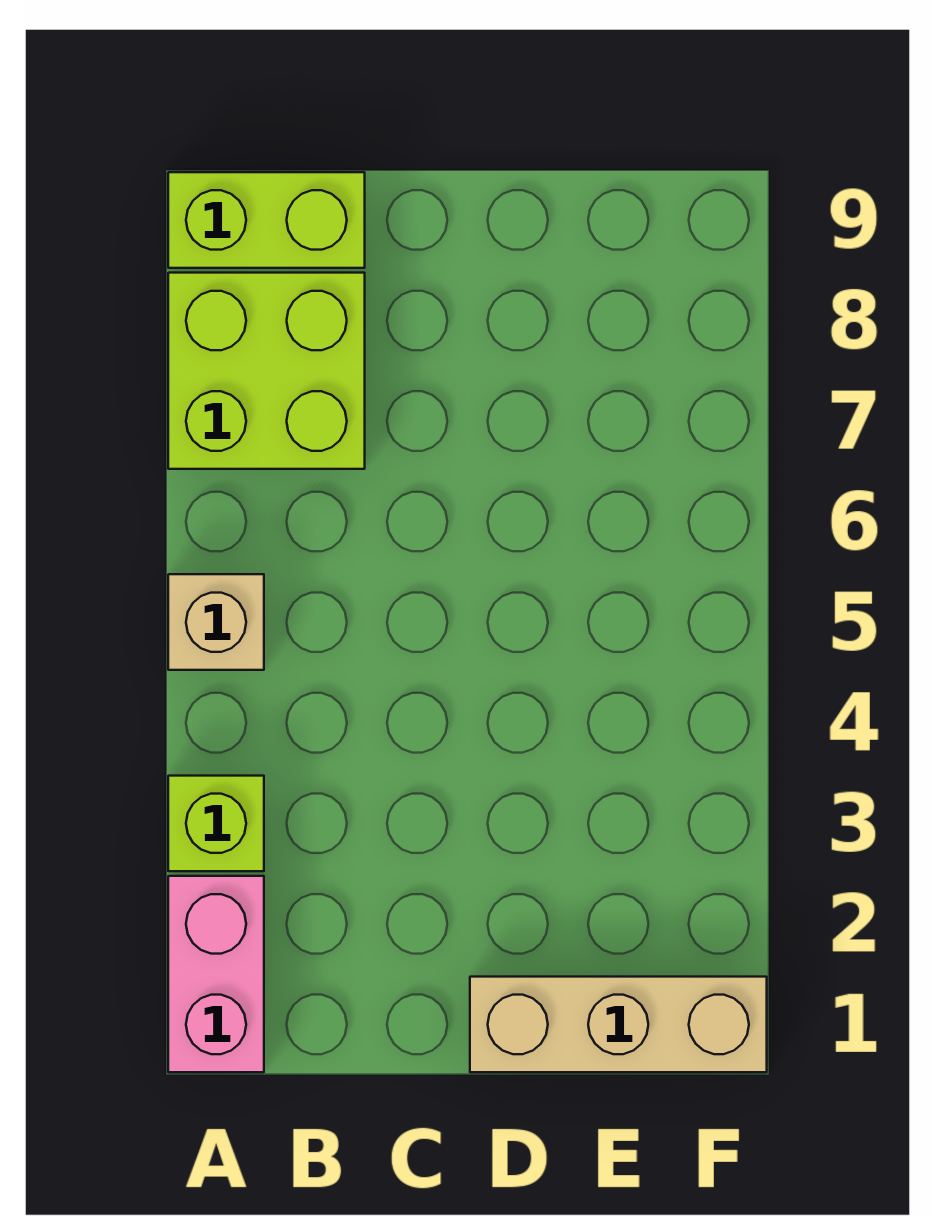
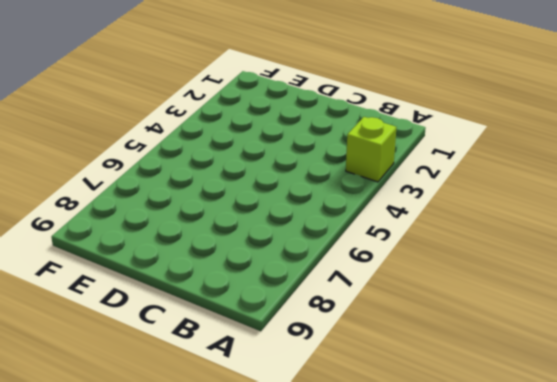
none -> pink 1x2 brick [168,876,264,1072]
none -> tan 1x1 brick [168,574,264,670]

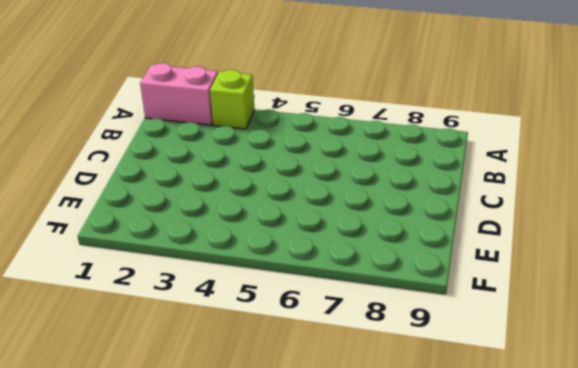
none -> tan 1x1 brick [168,574,264,670]
none -> lime 2x2 brick [168,273,365,469]

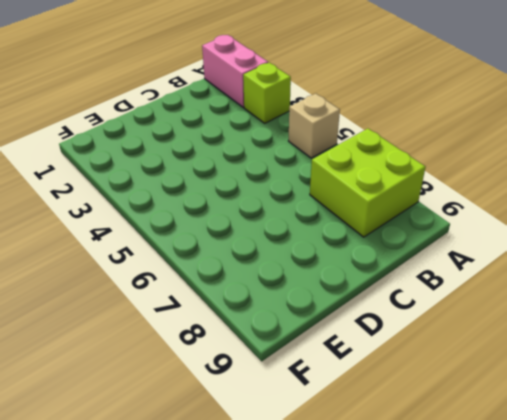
none -> lime 1x2 brick [168,172,365,268]
none -> tan 1x3 brick [470,977,767,1072]

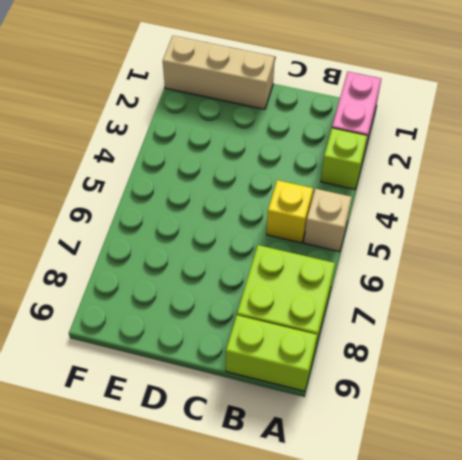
yellow 1x1 brick [267,180,313,243] -> none

